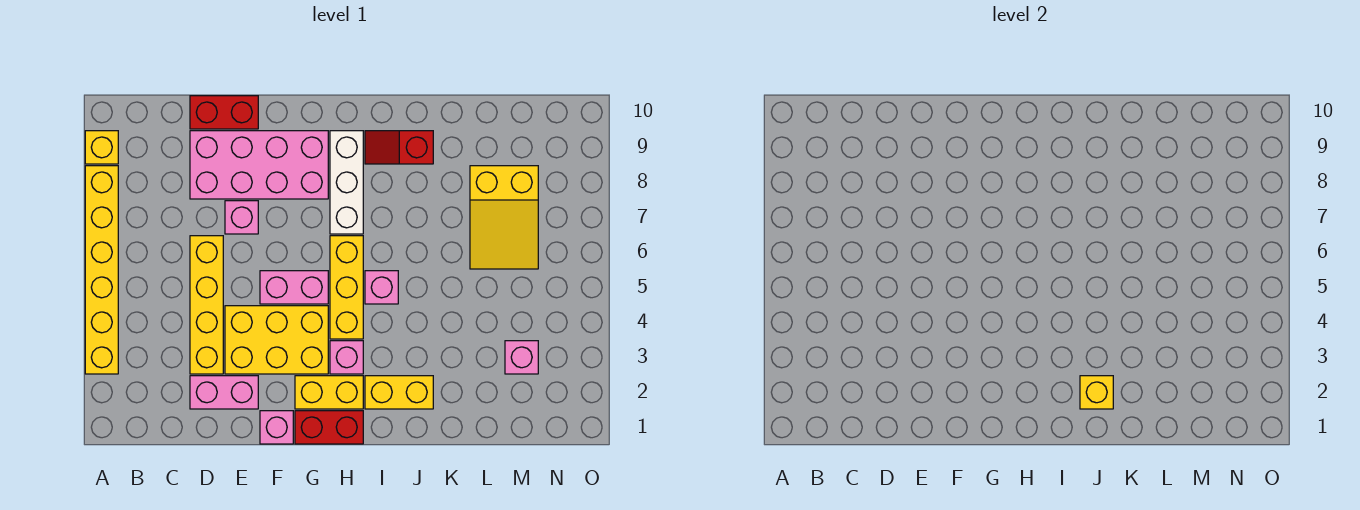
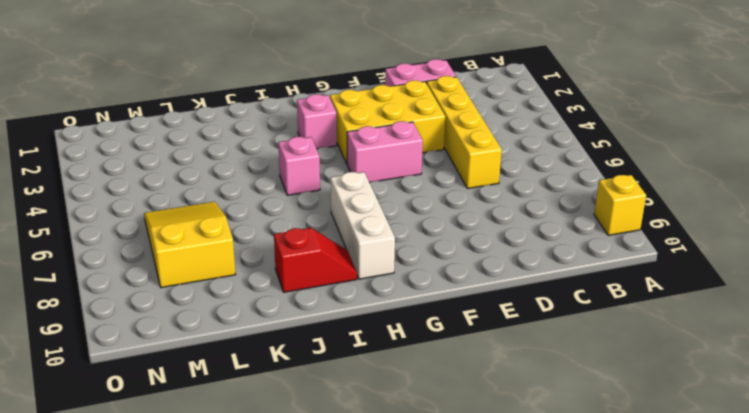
none -> yellow 1x6 brick [85,166,118,374]
none -> pink 2x4 brick [190,131,328,199]
none -> red 1x2 brick [190,96,258,129]

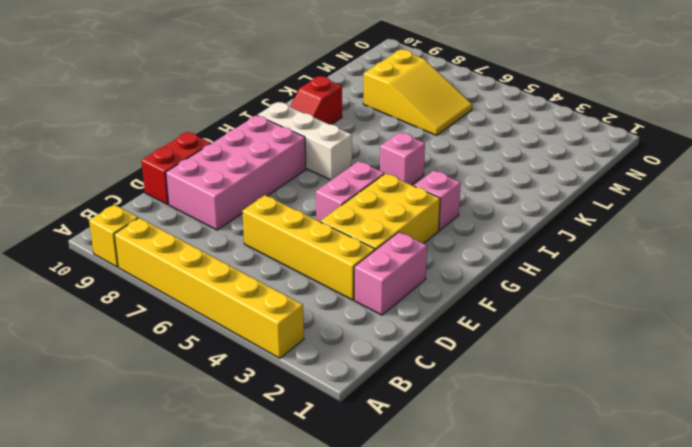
none -> pink 1x1 brick [225,201,258,234]
none -> pink 1x1 brick [260,411,293,444]
none -> red 1x2 brick [295,411,363,444]

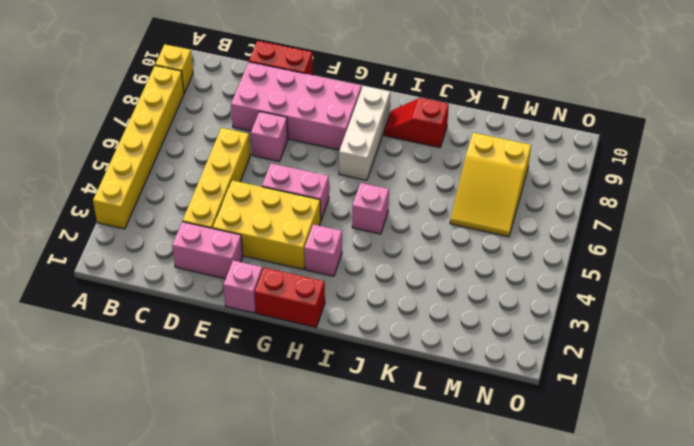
none -> yellow 1x2 brick [295,376,363,409]
none -> yellow 1x3 brick [330,236,363,339]
none -> yellow 1x2 brick [365,376,433,409]

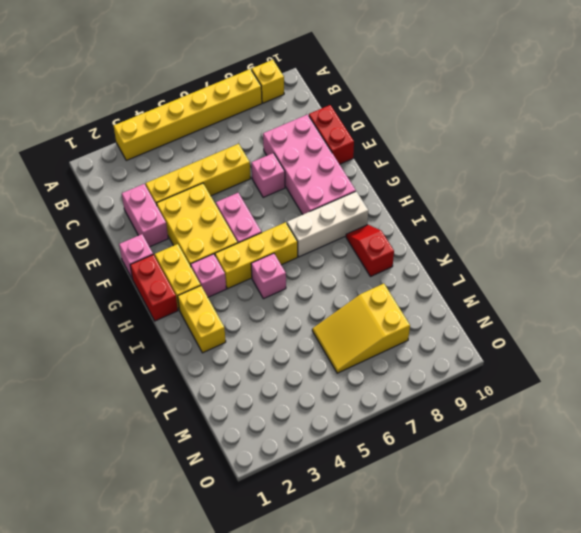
none -> pink 1x1 brick [505,341,538,374]
none -> yellow 1x1 brick [1080,376,1113,409]

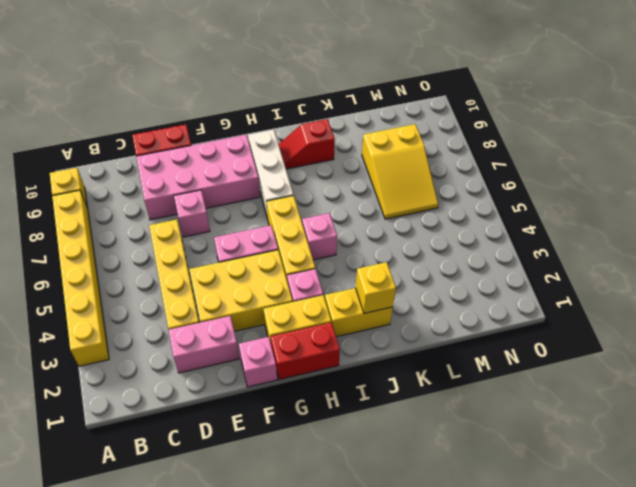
none -> pink 1x1 brick [505,341,538,374]

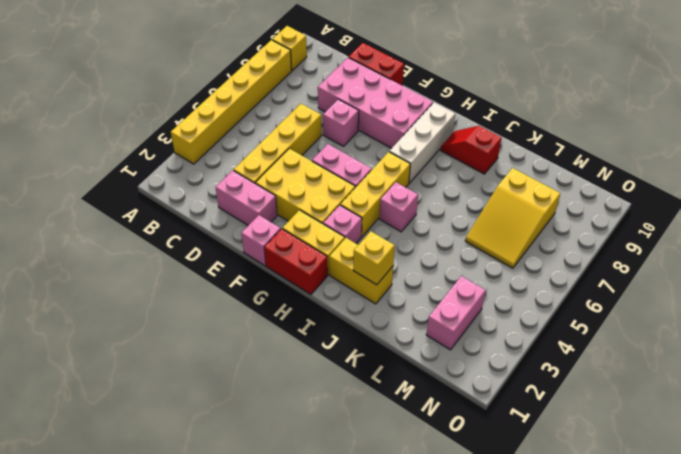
pink 1x2 brick [426,276,486,350] -> pink 1x1 brick [505,341,538,374]

